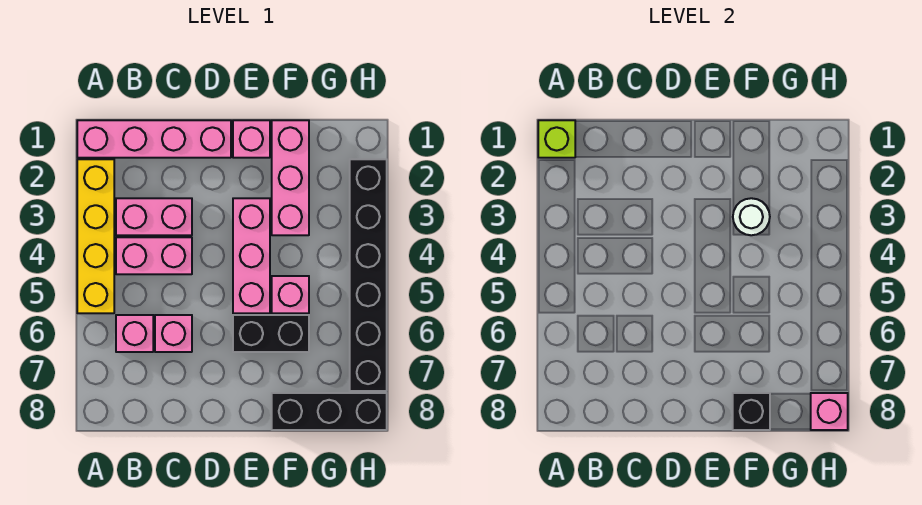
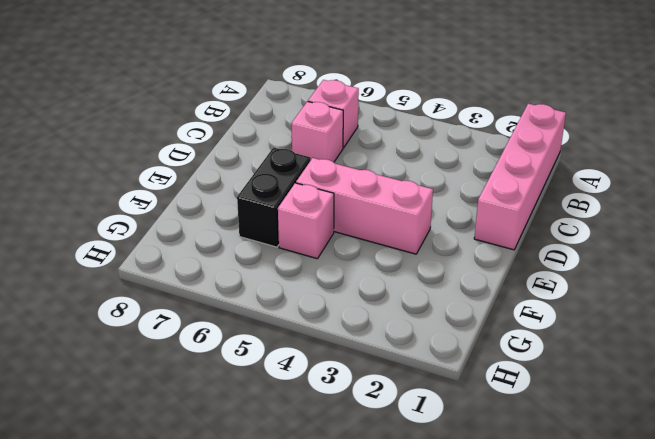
none -> yellow 1x4 brick [77,159,114,313]
none -> pink 1x2 brick [116,198,192,235]
none -> pink 1x2 brick [116,237,192,274]

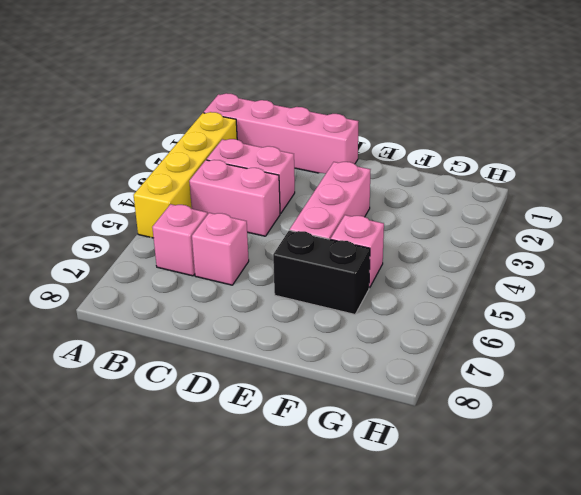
none -> pink 1x1 brick [233,120,270,158]
none -> pink 1x3 brick [272,120,309,235]
none -> black 1x3 brick [272,393,387,430]

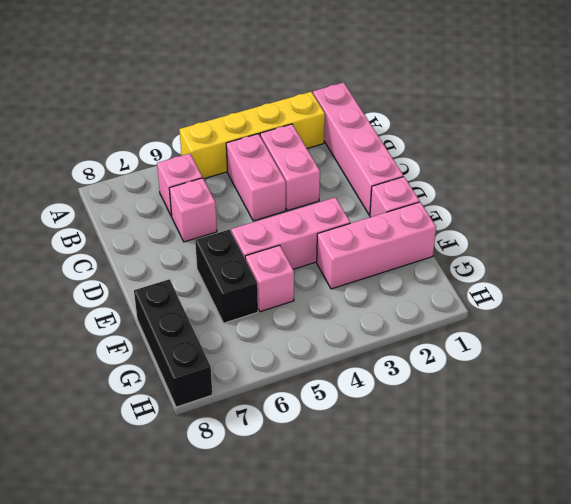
none -> black 1x6 brick [350,159,387,391]
none -> lime 1x1 brick [538,120,575,158]
none -> white 1x1 round brick [733,198,770,235]

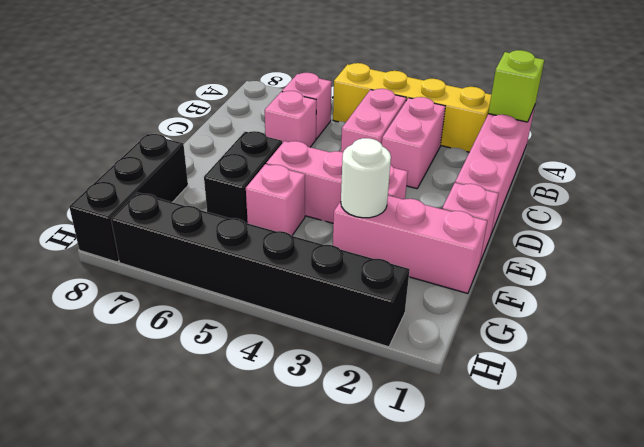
none -> black 1x1 brick [733,393,770,430]
none -> pink 1x1 brick [811,393,848,430]

